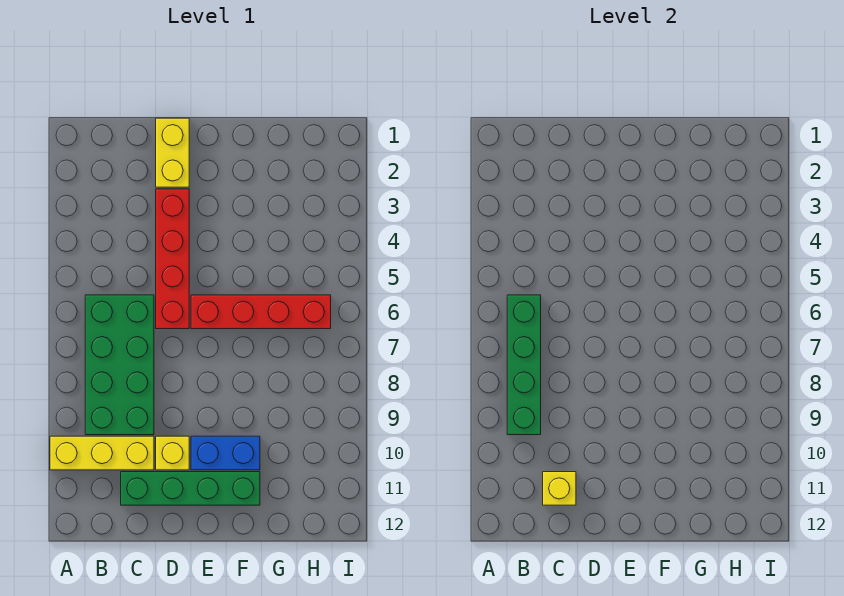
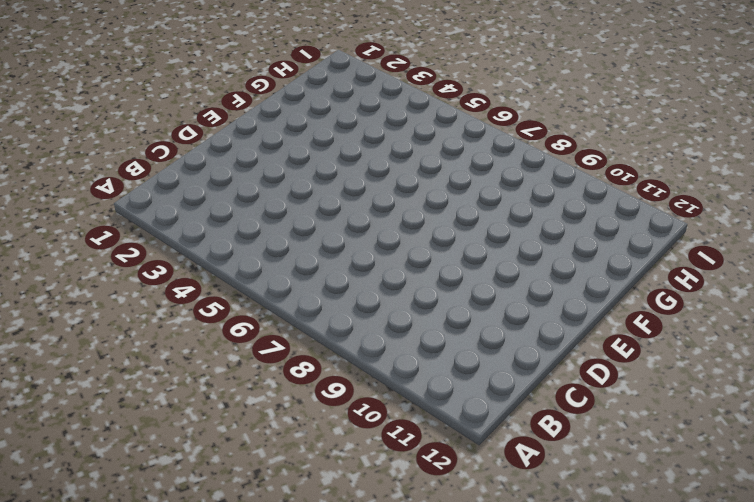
none -> yellow 1x3 brick [50,436,154,470]
none -> green 2x4 brick [85,295,154,435]

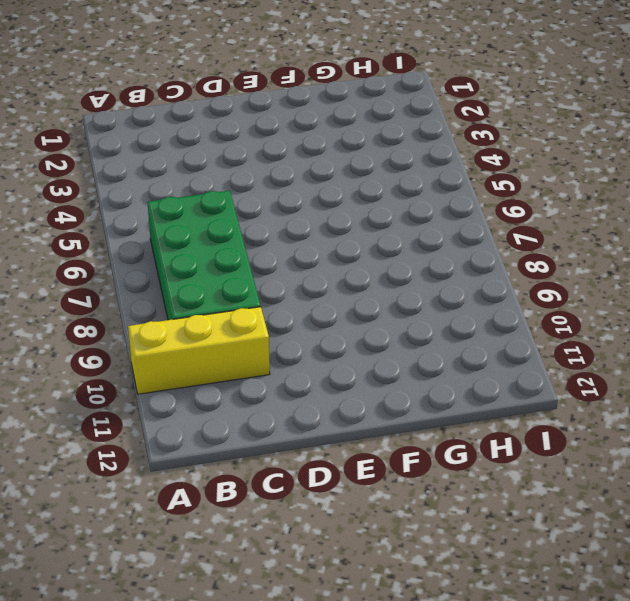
none -> green 1x4 brick [121,472,260,505]
none -> yellow 1x2 brick [156,118,189,187]

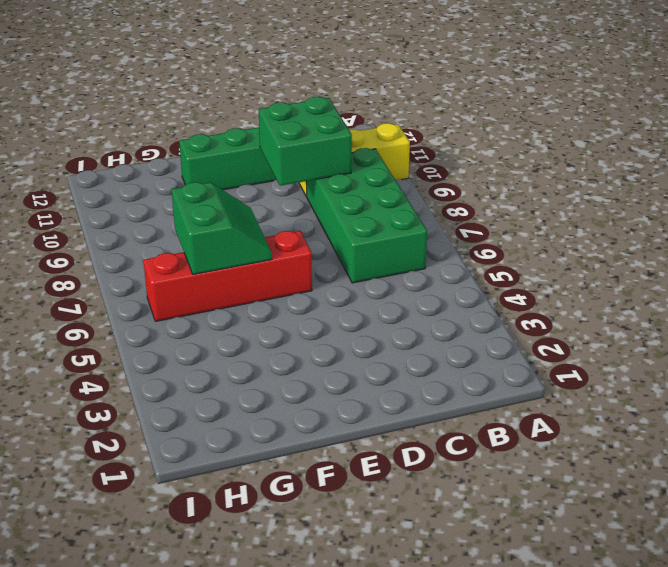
green 2x2 brick [259,96,352,186] -> none
green 2x2 slope [172,182,272,274] -> none
none -> yellow 1x2 brick [156,118,189,187]
none -> red 1x4 brick [156,189,189,329]

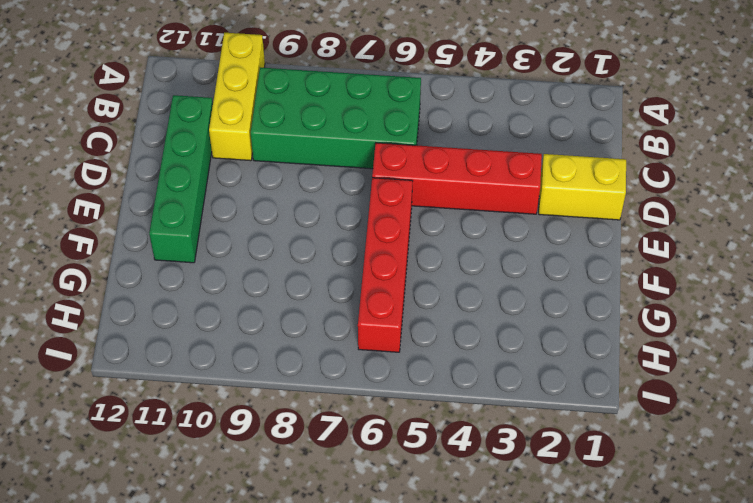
none -> yellow 1x1 brick [156,436,189,470]
none -> blue 1x2 brick [191,436,260,470]

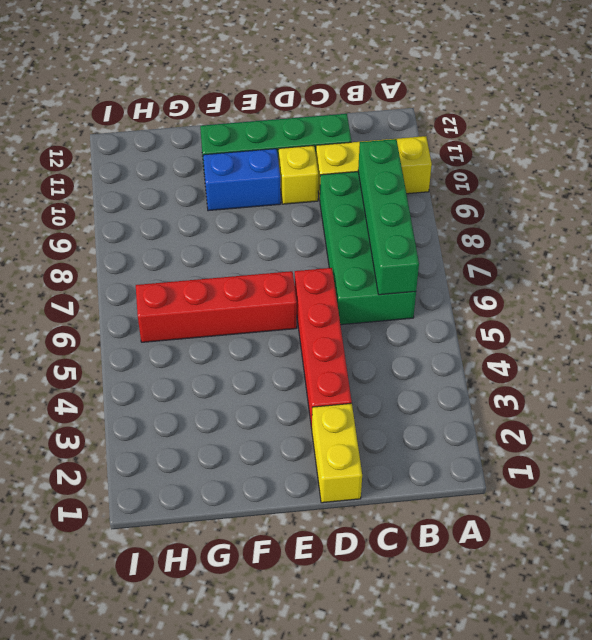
none -> yellow 1x1 brick [543,472,576,505]

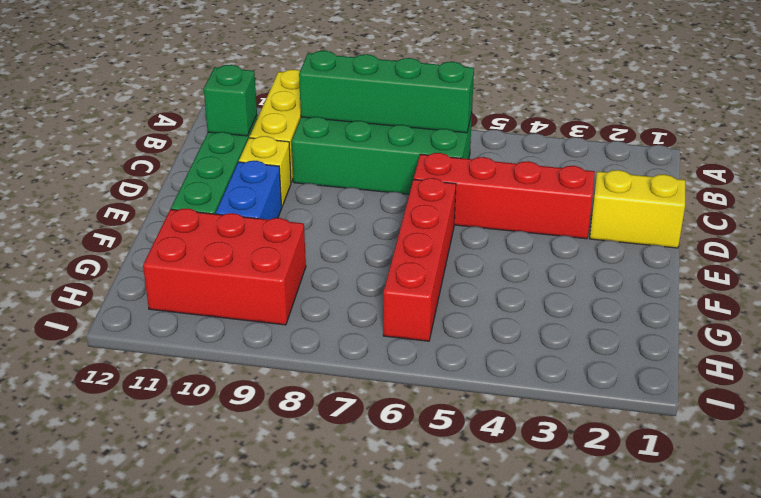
green 1x1 brick [204,65,257,136] -> yellow 1x1 brick [543,472,576,505]
red 2x3 brick [143,208,306,325] -> none

